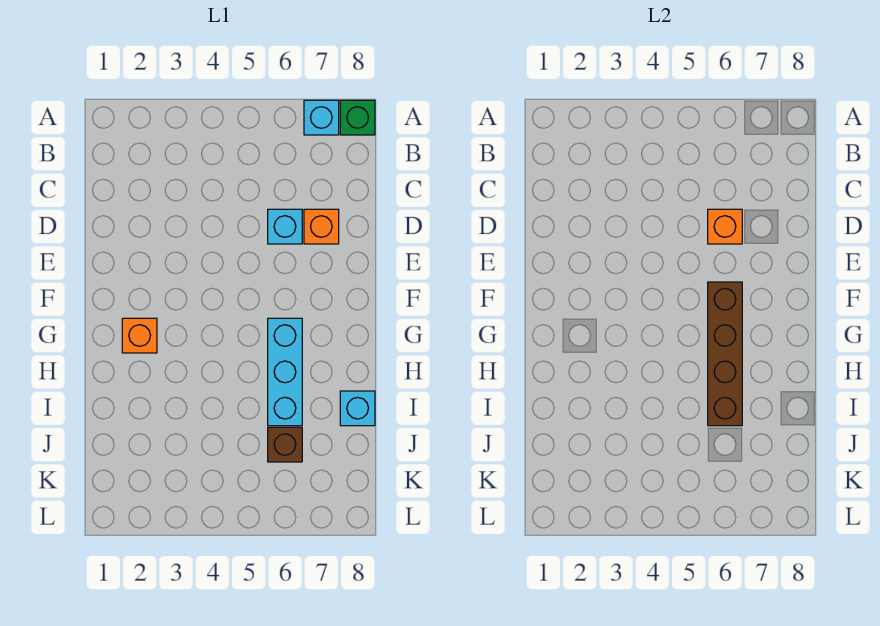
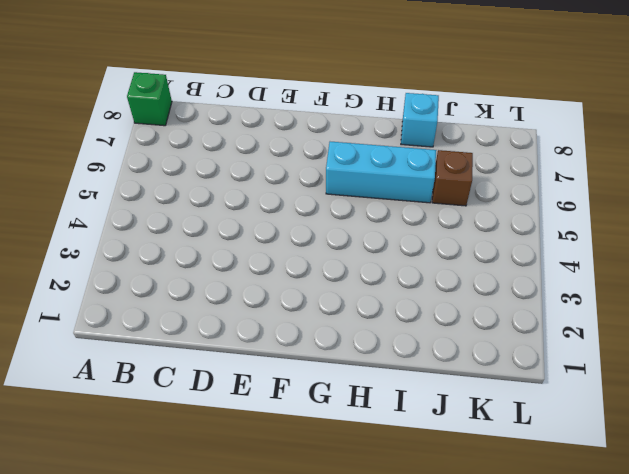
none -> cyan 1x1 brick [304,100,339,135]
none -> cyan 1x1 brick [268,209,302,244]

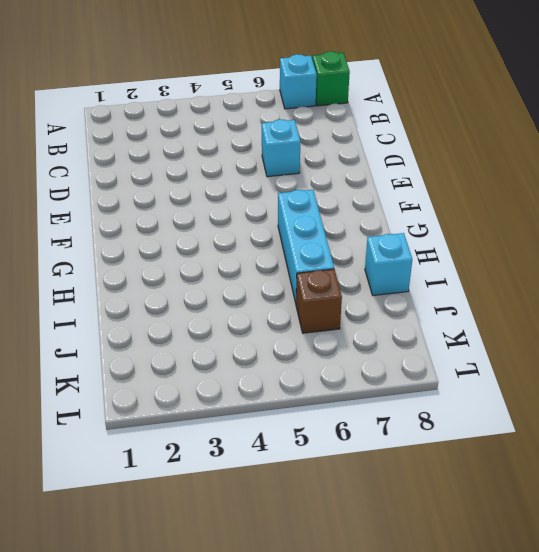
none -> orange 1x1 brick [304,209,339,244]
none -> orange 1x1 brick [122,318,157,353]

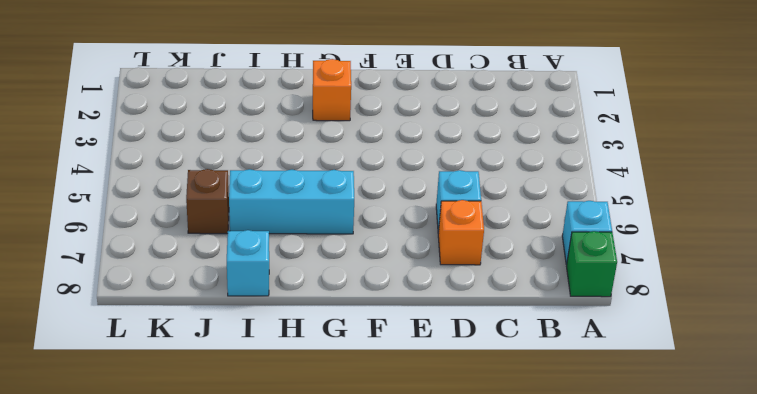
none -> orange 1x1 brick [708,209,742,244]
none -> brown 1x4 brick [708,282,742,426]

